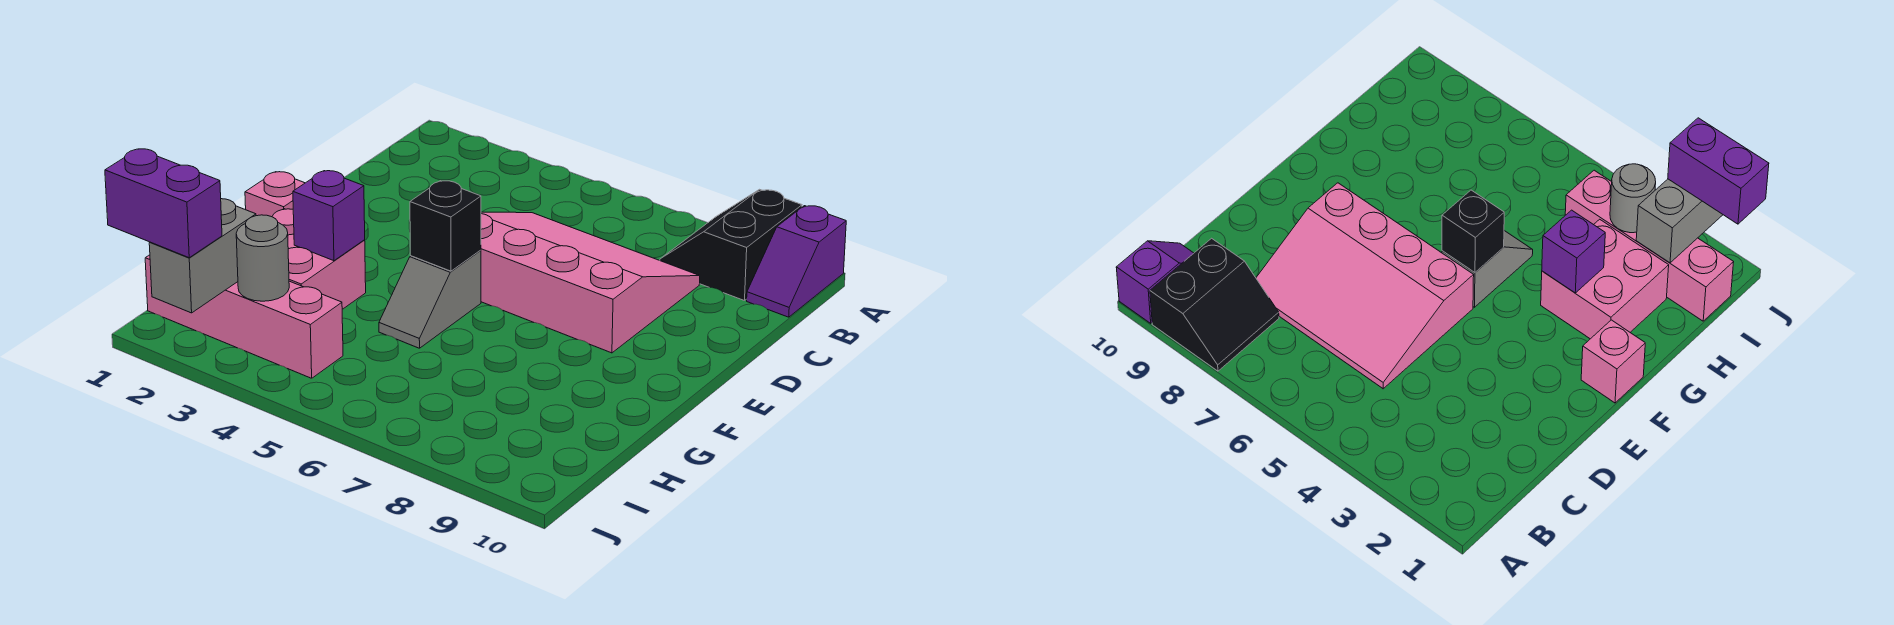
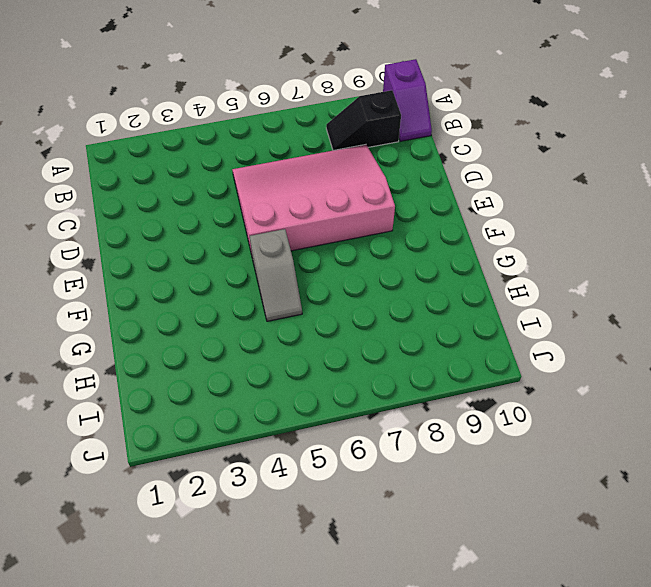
black 1x2 slope [326,90,401,150] -> black 2x2 slope [660,189,802,301]
none -> pink 1x1 brick [245,172,305,217]
none -> pink 2x2 brick [272,209,366,309]
none -> pink 1x4 brick [145,255,343,378]

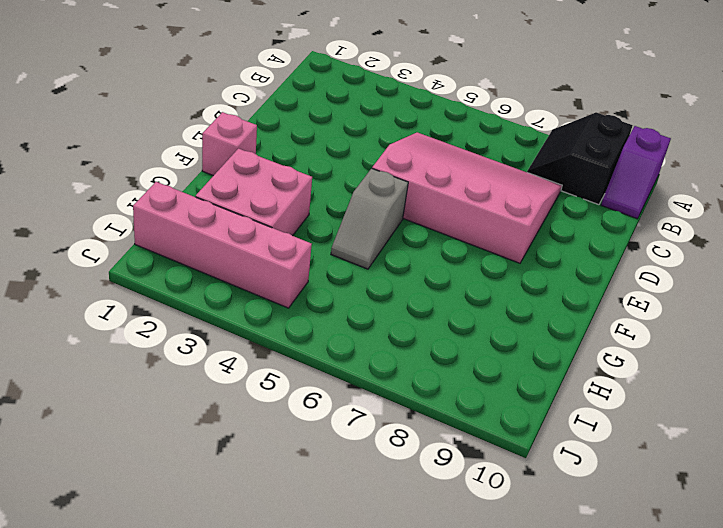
none -> black 1x1 brick [410,181,481,271]
none -> purple 1x1 brick [293,171,365,261]
none -> grey 1x2 brick [149,199,256,313]

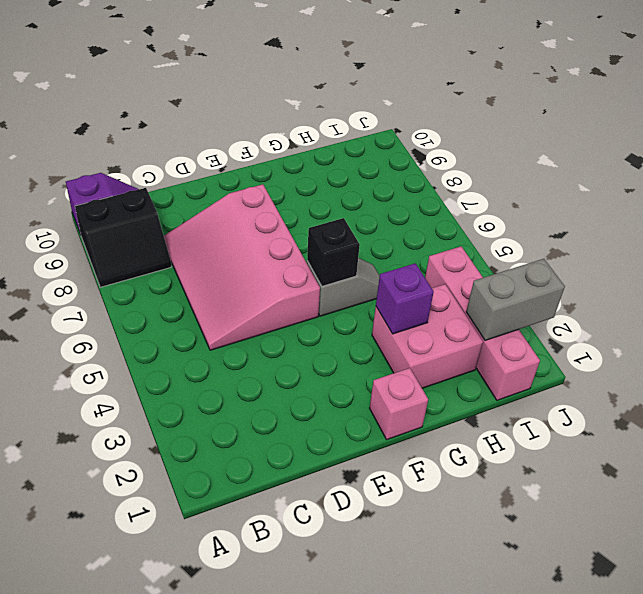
none -> grey 1x1 round brick [236,215,289,301]
none -> purple 1x2 brick [105,149,222,258]

